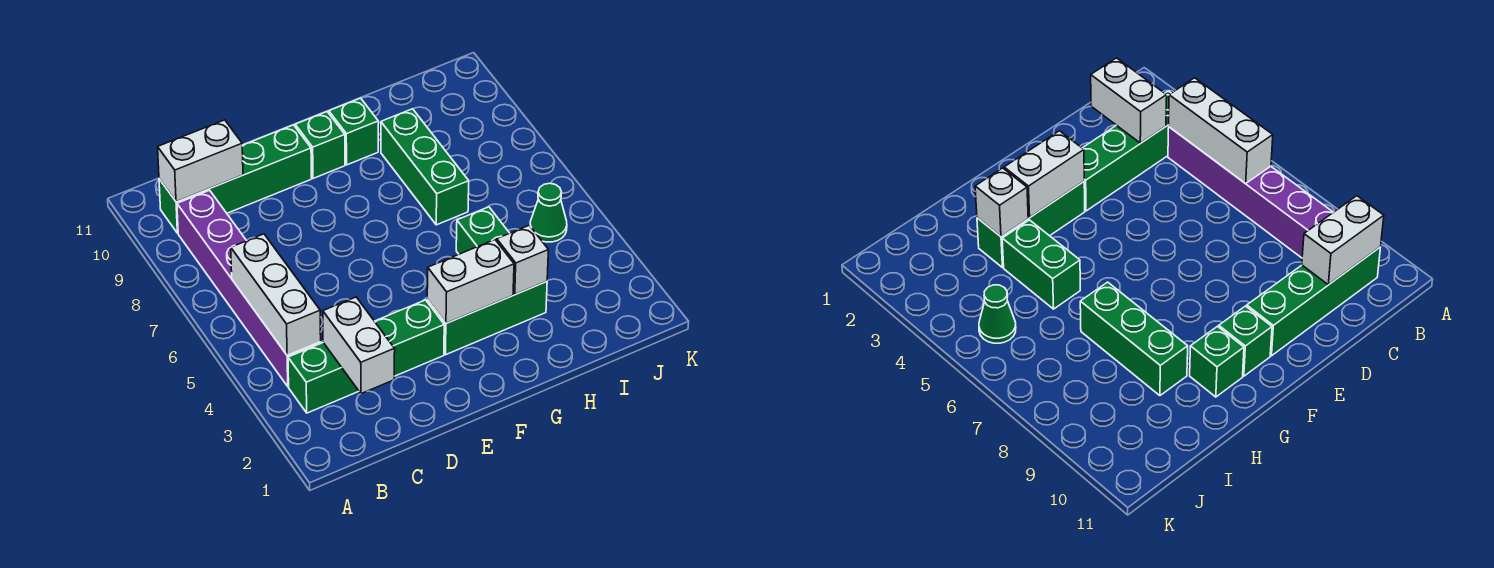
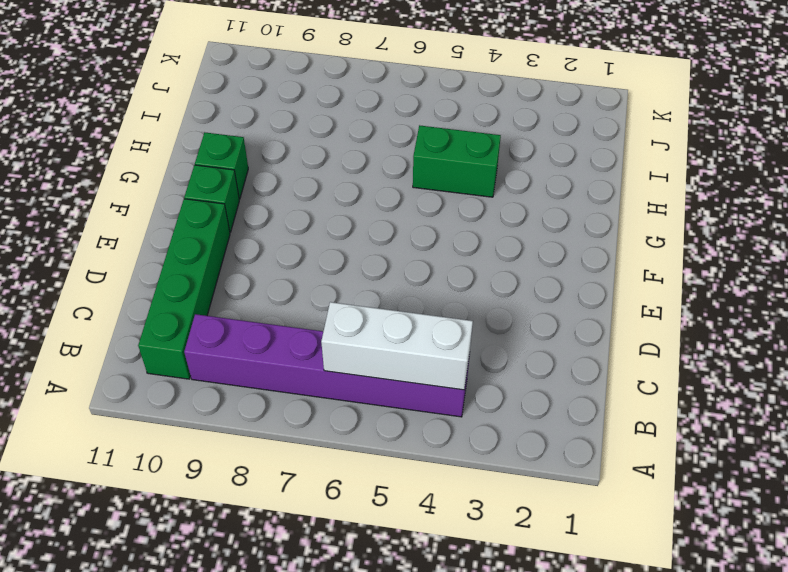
none -> green 1x4 brick [288,300,444,413]
none -> green 1x3 brick [427,282,547,355]
none -> green 1x3 brick [381,109,469,225]

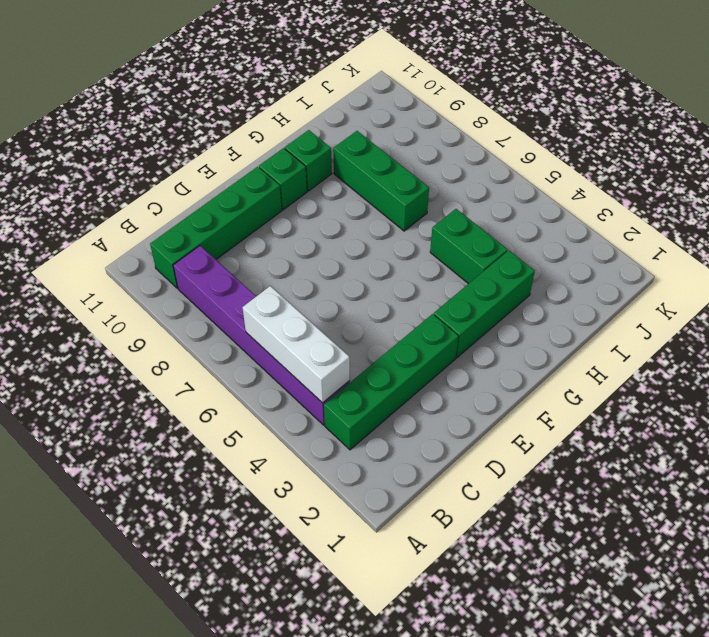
none -> green 1x1 cone [530,183,567,242]
none -> white 1x2 brick [158,120,243,202]
none -> white 1x2 brick [323,297,395,394]

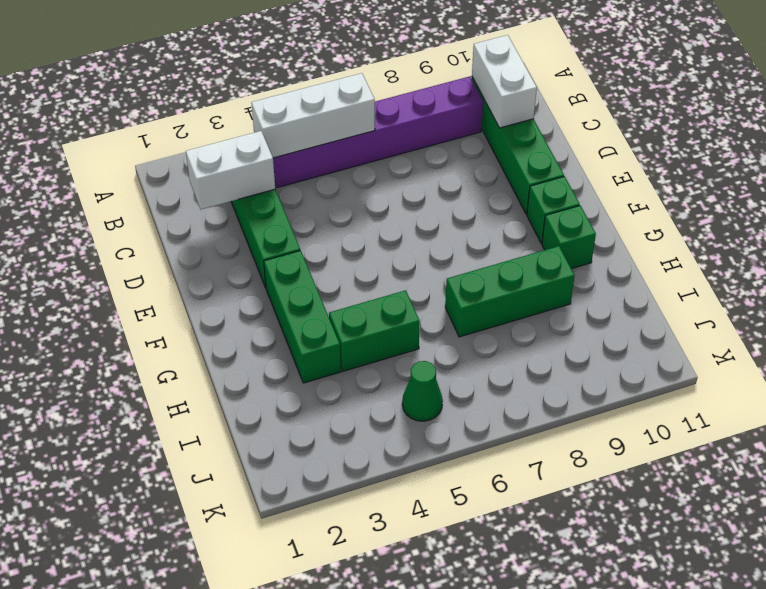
none -> white 1x2 brick [427,240,514,323]
none -> white 1x1 brick [497,225,548,295]

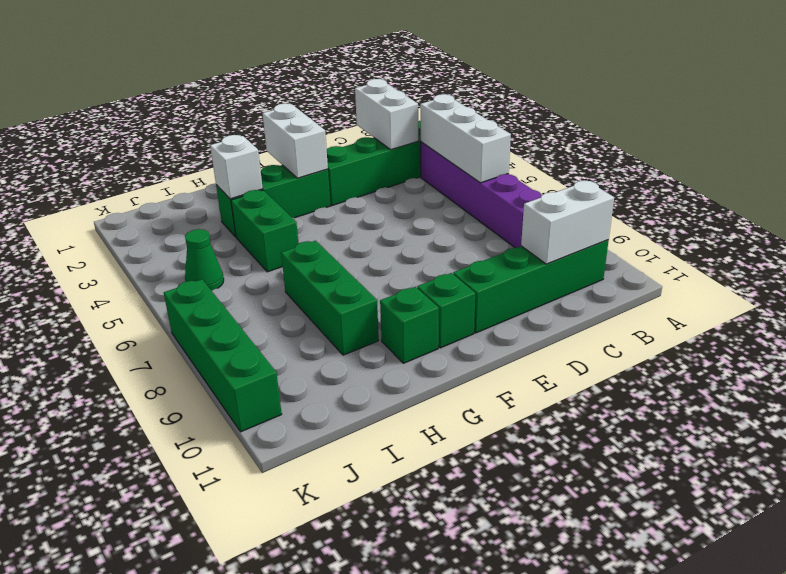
white 1x2 brick [262,103,328,178] -> white 1x2 brick turned to [427,240,514,323]
green 1x4 brick [164,279,282,432] -> none

